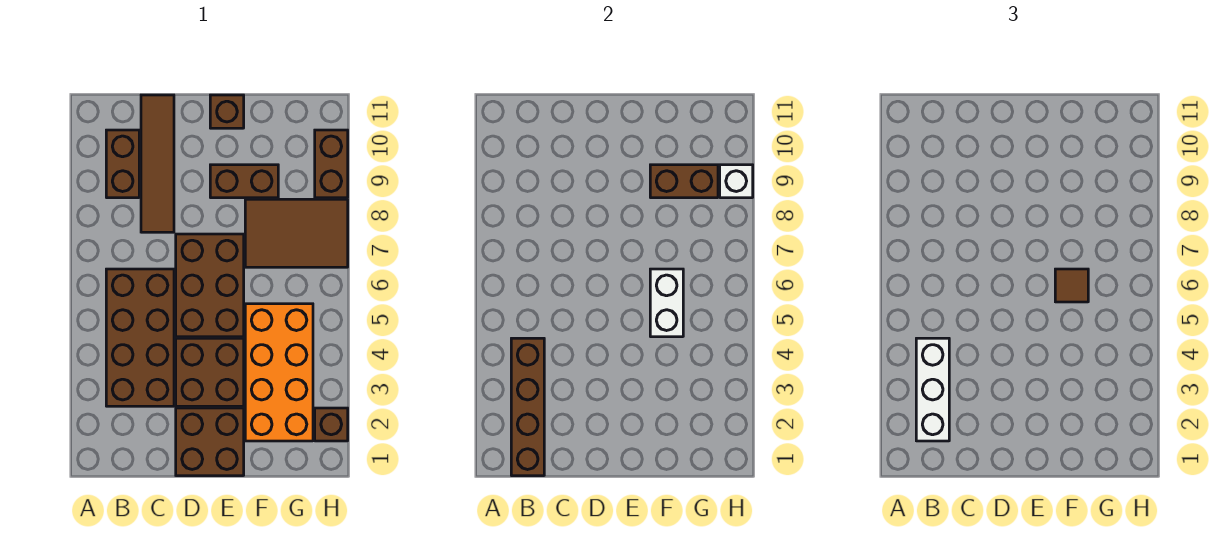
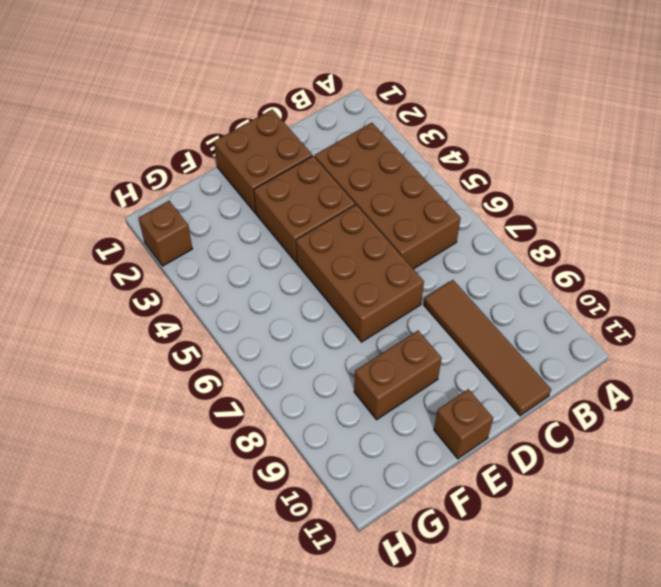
none -> brown 1x2 brick [106,130,139,198]
none -> orange 2x4 brick [245,304,313,441]
none -> brown 2x3 tile [245,199,348,267]

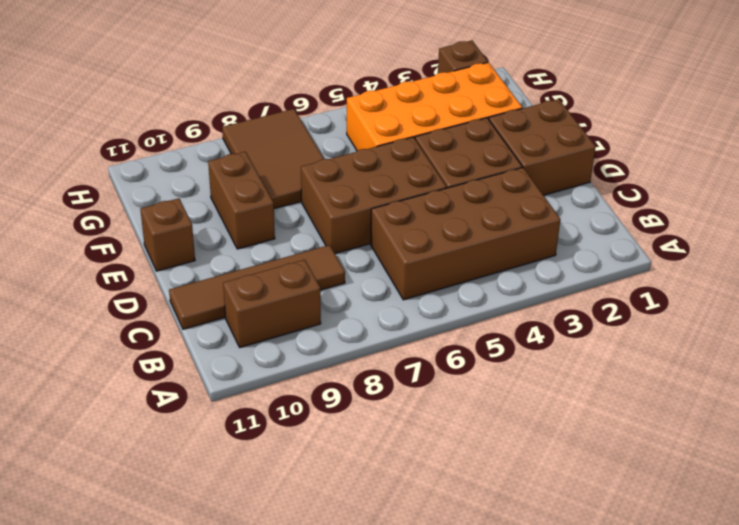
none -> brown 1x2 brick [315,130,348,198]
none -> brown 1x4 brick [511,338,544,476]
none -> white 1x2 brick [650,269,683,337]

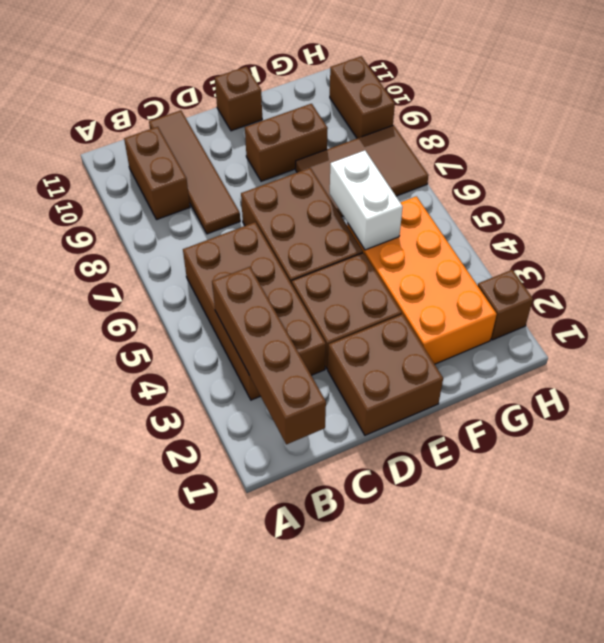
none -> brown 1x2 brick [650,165,718,198]
none -> white 1x1 brick [720,165,753,198]
none -> white 1x3 brick [916,338,949,441]

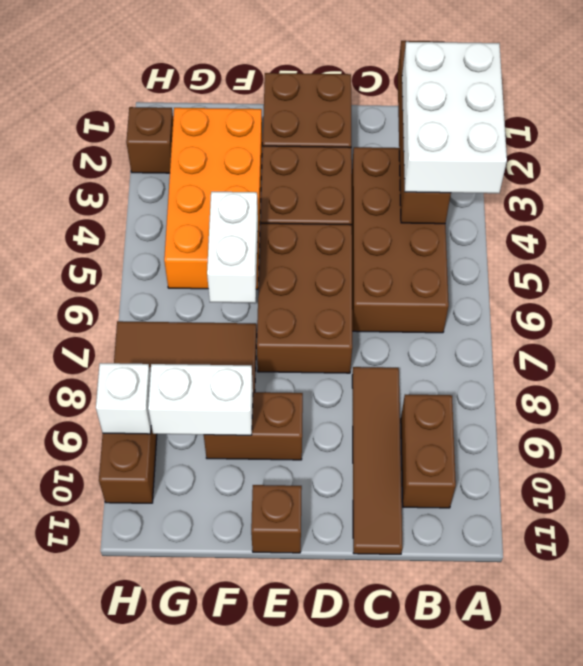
white 2x3 brick [402,42,507,193] -> white 1x3 brick [916,338,949,441]
white 1x2 brick [148,364,253,435] -> brown 1x2 brick [650,165,718,198]
none -> brown 1x1 tile [1055,269,1088,302]

